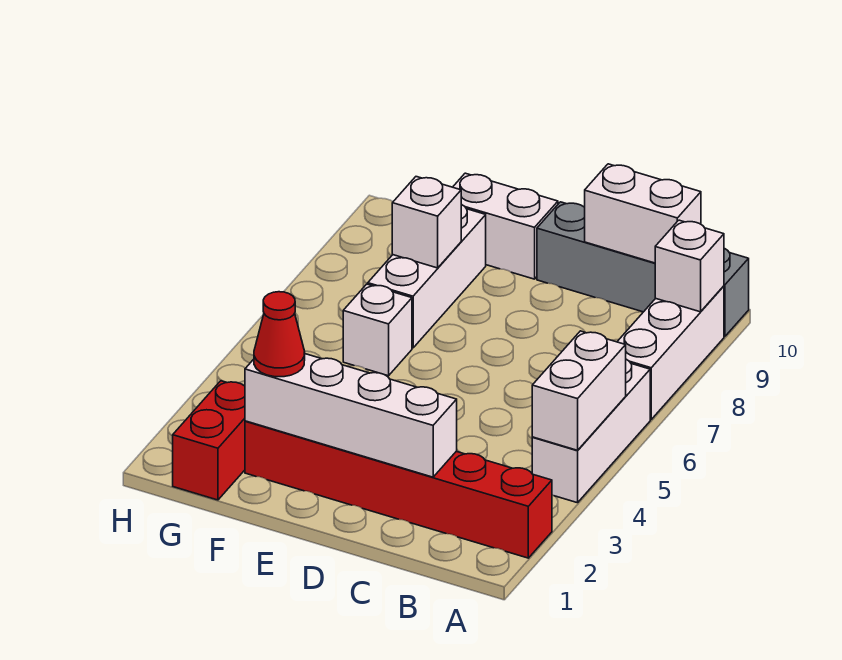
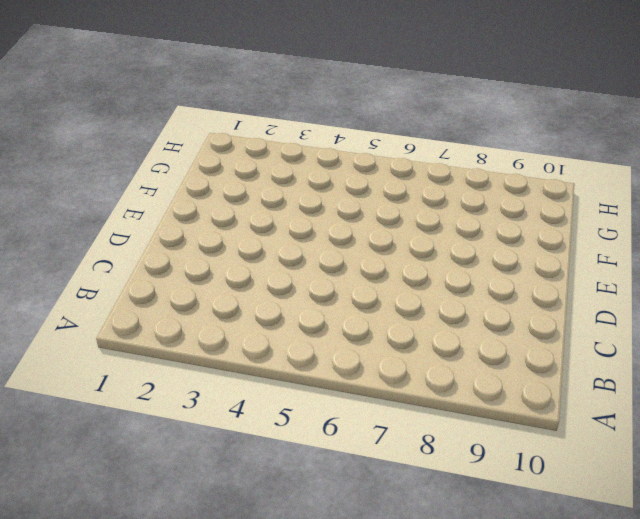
none -> red 1x6 brick [245,421,552,558]
none -> white 1x3 brick [532,359,650,503]
none -> white 1x3 brick [617,286,724,419]

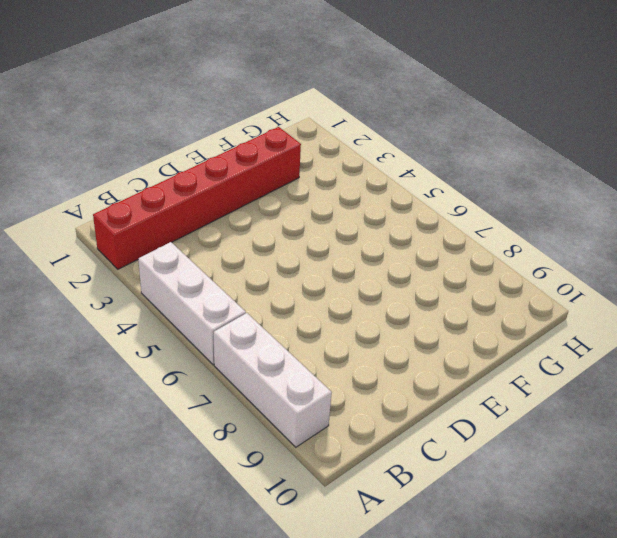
none -> grey 1x4 brick [537,202,749,336]
none -> white 1x2 brick [453,173,558,279]
none -> white 1x1 brick [343,284,412,376]

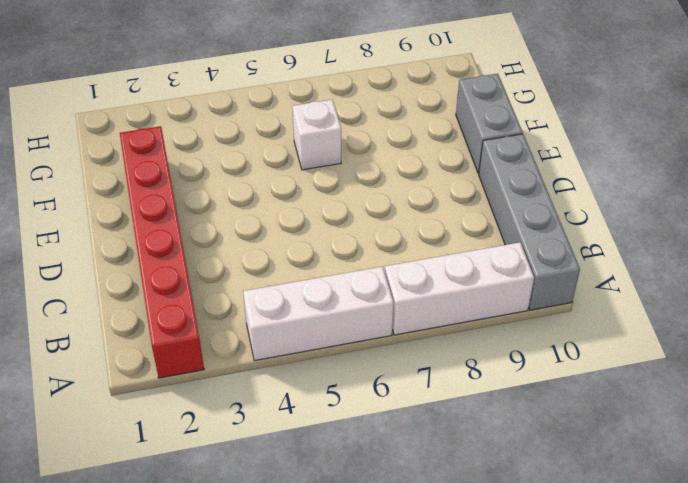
grey 1x2 brick [456,74,523,174] -> white 1x2 brick [453,173,558,279]
none -> white 1x3 brick [368,204,486,348]
none -> red 1x2 brick [173,381,245,500]
none -> white 1x2 brick [532,331,626,450]

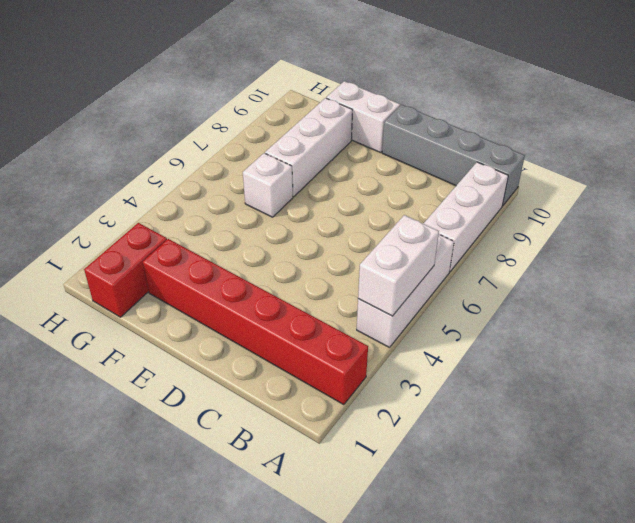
none -> white 1x1 brick [655,220,724,312]
none -> white 1x2 brick [585,164,701,263]
none -> white 1x4 brick [245,354,457,477]

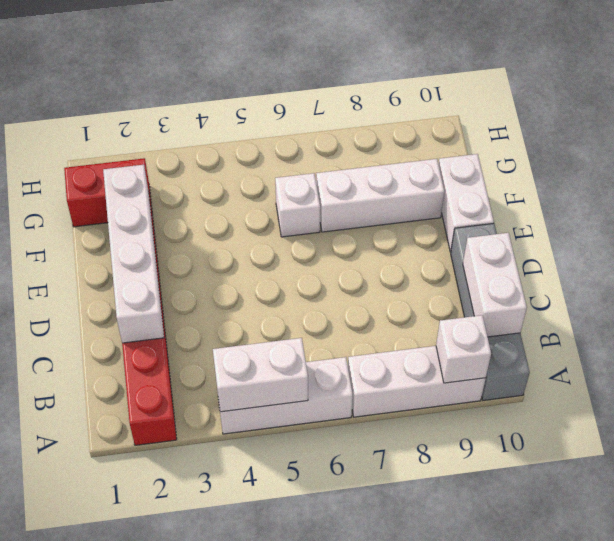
none -> white 1x1 brick [392,177,461,268]
none -> red 1x1 cone [254,292,305,377]

